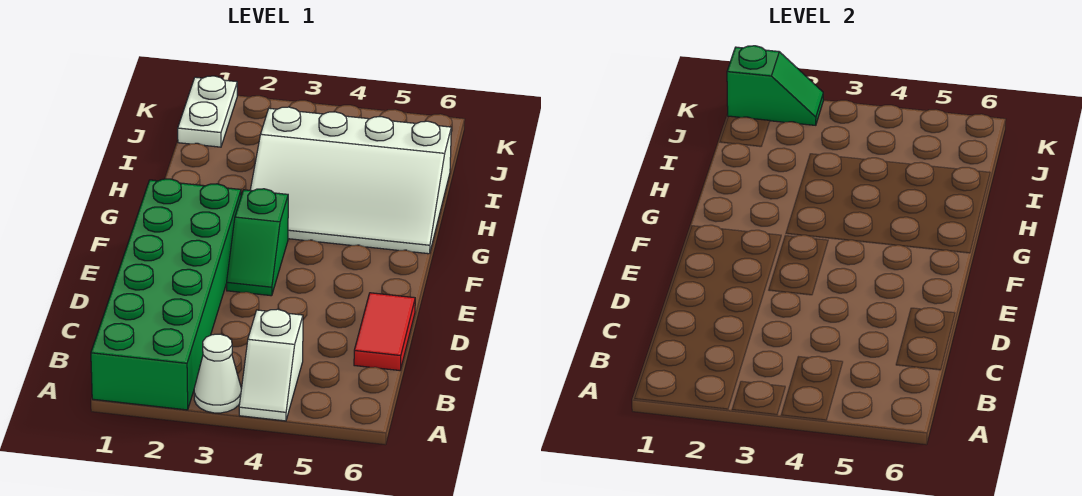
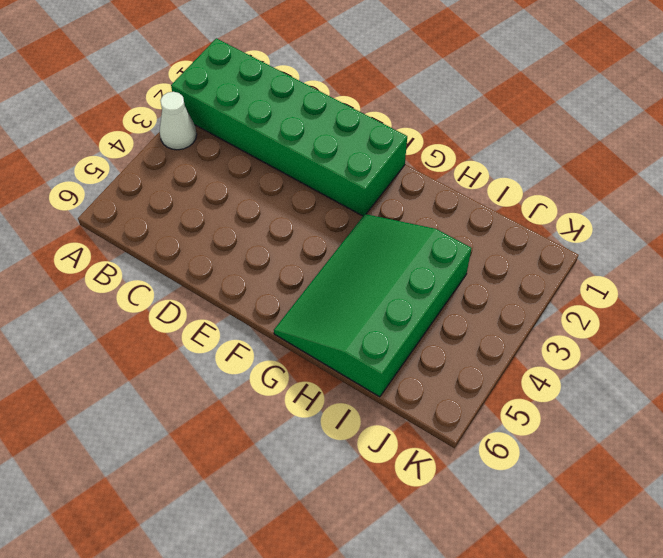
green 3x4 slope [274,214,471,397] -> white 3x4 slope [250,107,451,254]
none -> white 1x2 slope [239,309,303,421]
none -> red 1x2 tile [354,293,415,371]

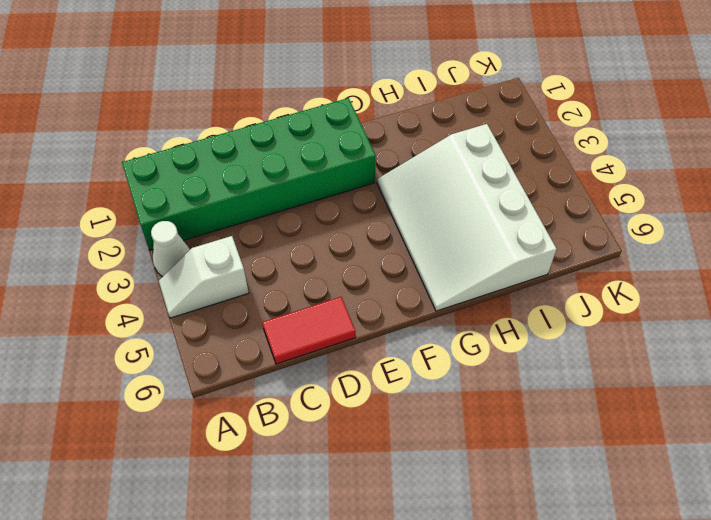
none -> green 1x2 slope [227,189,288,296]
none -> white 1x2 plate [178,76,237,147]

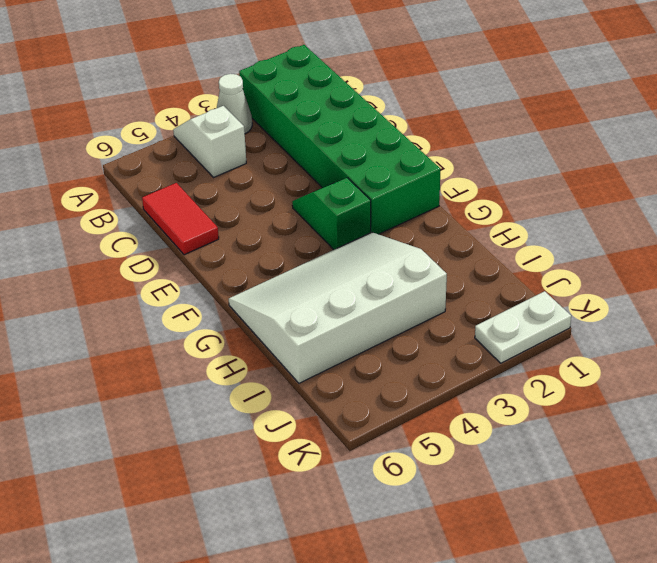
white 1x2 plate [475,291,571,363] -> white 1x2 plate turned to [178,76,237,147]
none -> green 1x2 slope [727,46,823,125]

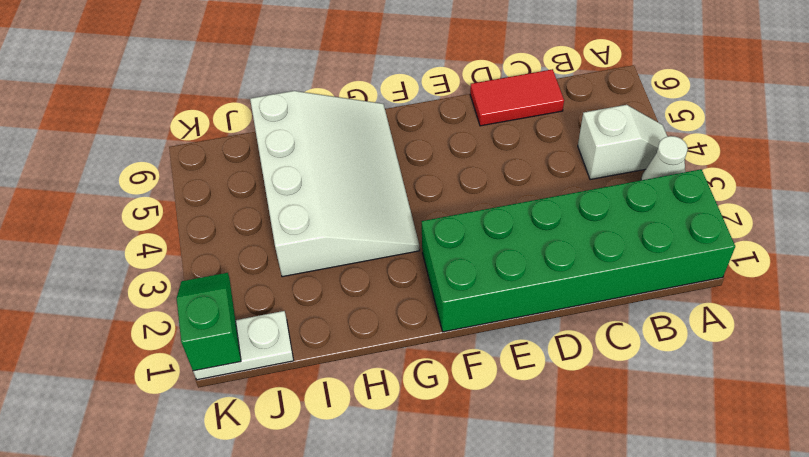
none -> green 1x2 slope [227,189,288,296]

